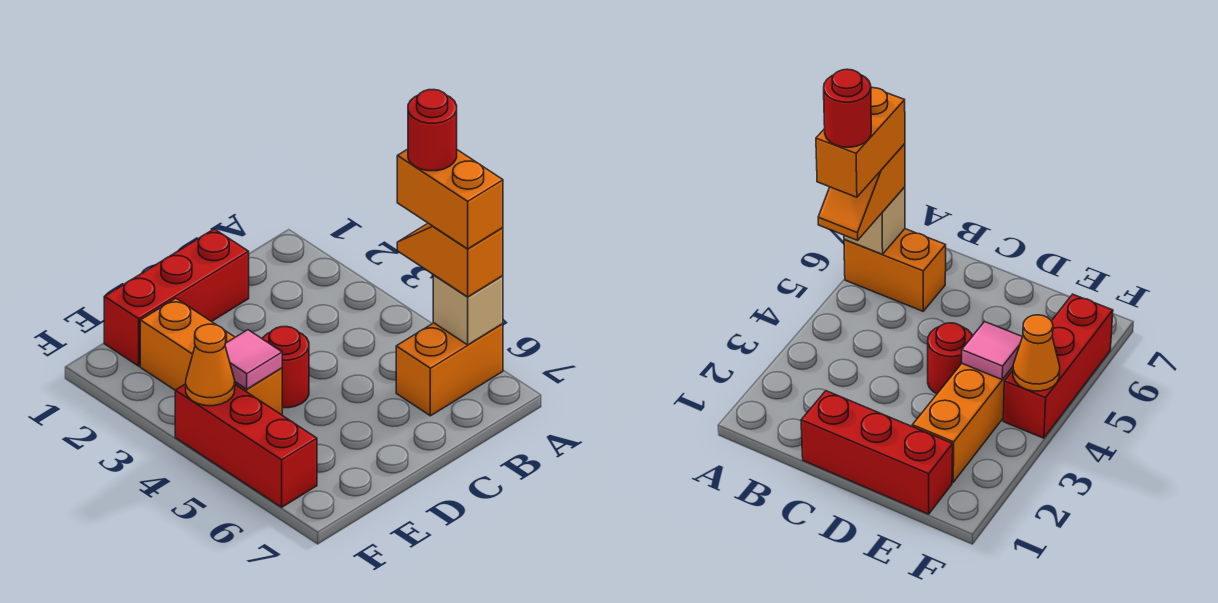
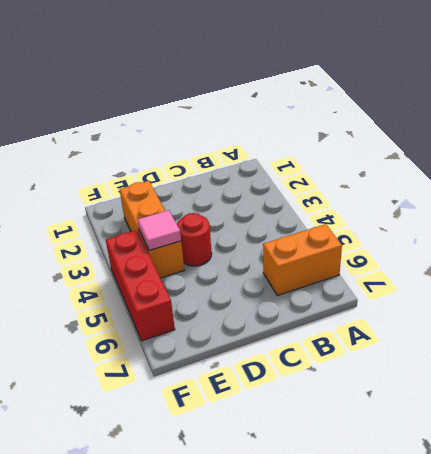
none -> red 1x3 brick [104,229,249,366]
none -> tan 1x1 brick [433,275,503,345]

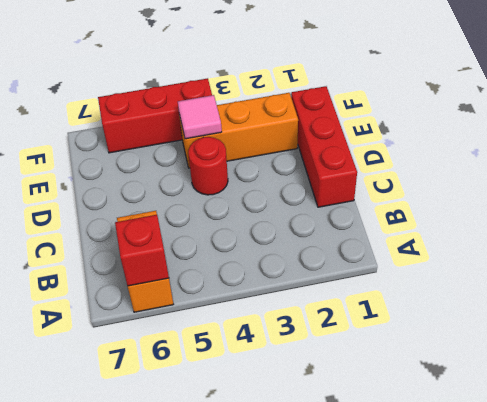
red 1x1 brick [115,215,169,286] -> tan 1x1 brick [433,275,503,345]
none -> orange 1x1 cone [186,324,235,406]
none -> orange 1x2 slope [397,223,503,297]

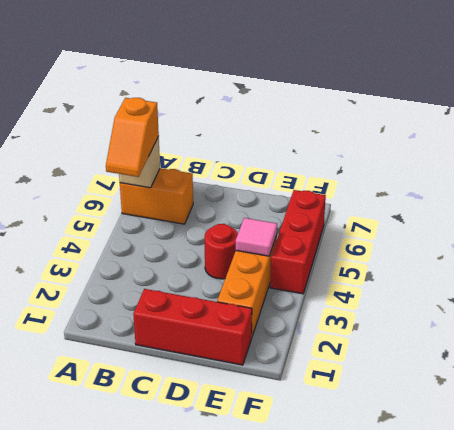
none -> orange 1x1 cone [186,324,235,406]
none -> orange 1x2 brick [397,149,503,249]

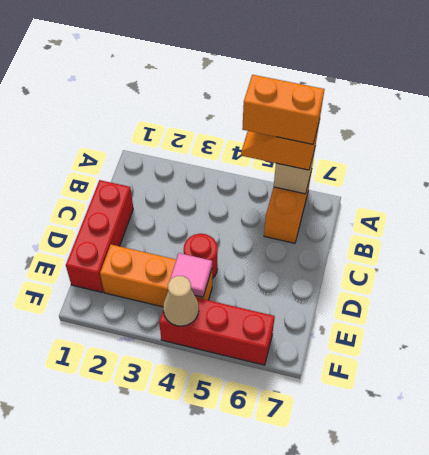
tan 1x1 cone [163,276,199,326] -> orange 1x1 cone [186,324,235,406]
none -> red 1x1 round brick [408,90,457,171]

